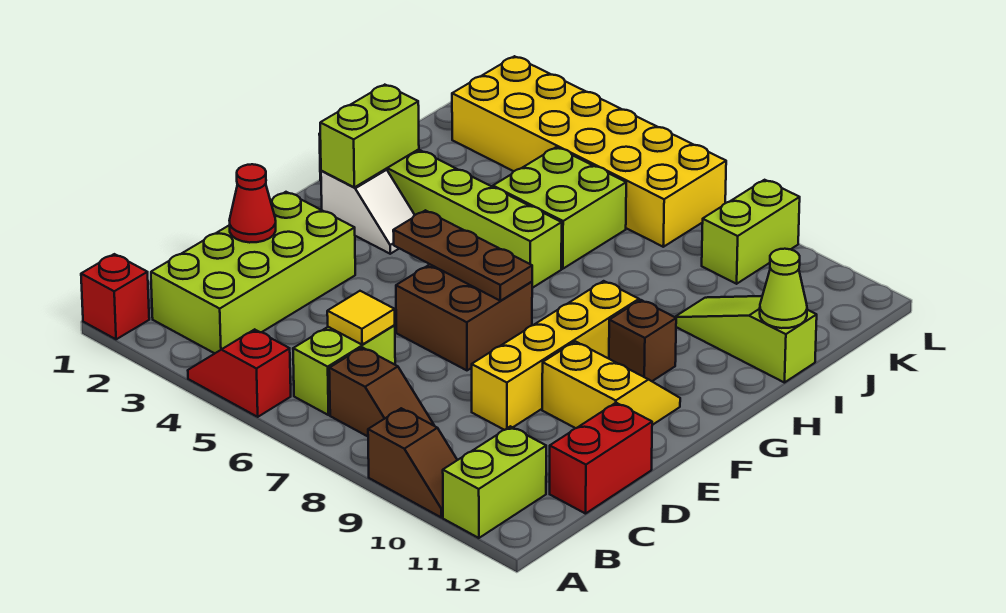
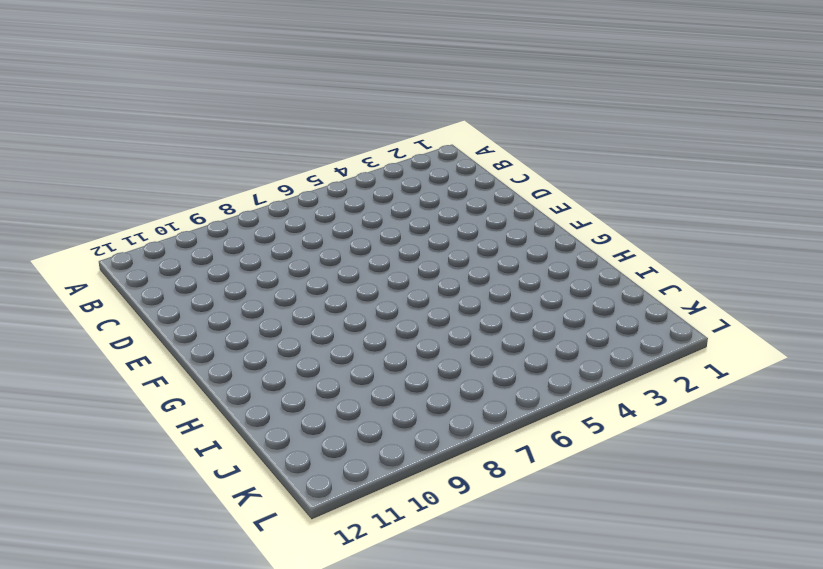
none -> red 1x1 brick [81,254,149,339]
none -> red 1x2 slope [188,329,291,417]
none -> brown 1x2 slope [368,408,457,517]

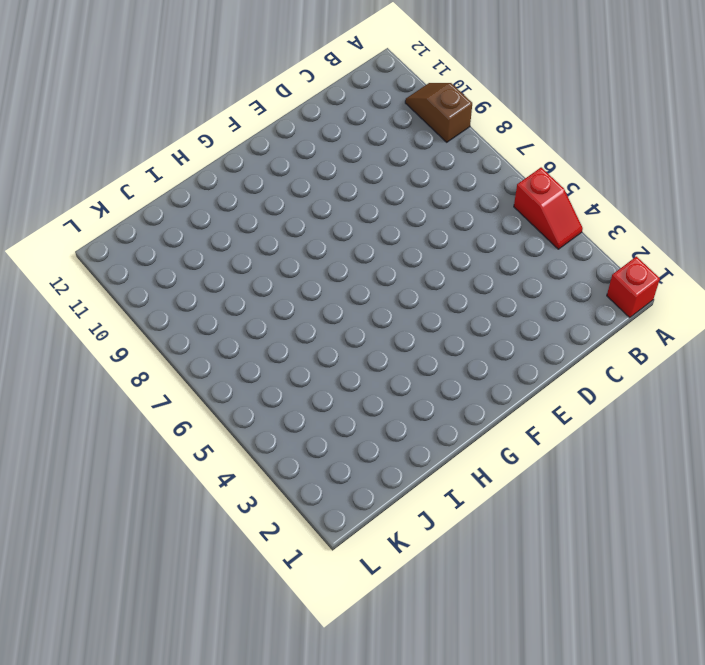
none -> lime 1x2 brick [443,426,546,538]
none -> lime 2x4 brick [151,192,355,354]
none -> lime 1x2 brick [293,325,395,415]

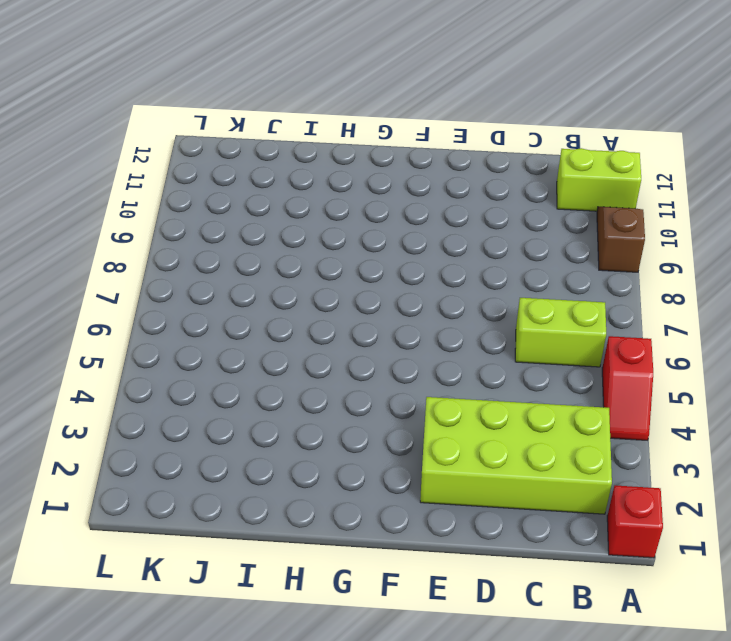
none -> brown 1x2 slope [329,347,434,436]
none -> red 1x2 brick [550,403,652,514]
none -> yellow 1x4 brick [472,281,639,430]

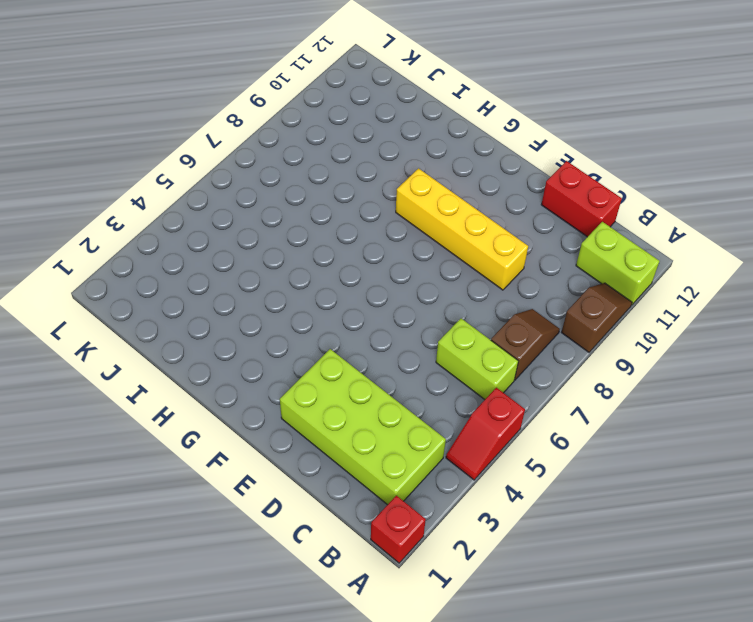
none -> brown 2x2 brick [396,265,532,370]
none -> yellow 2x2 slope [542,341,680,428]
none -> white 1x2 slope [321,169,414,254]

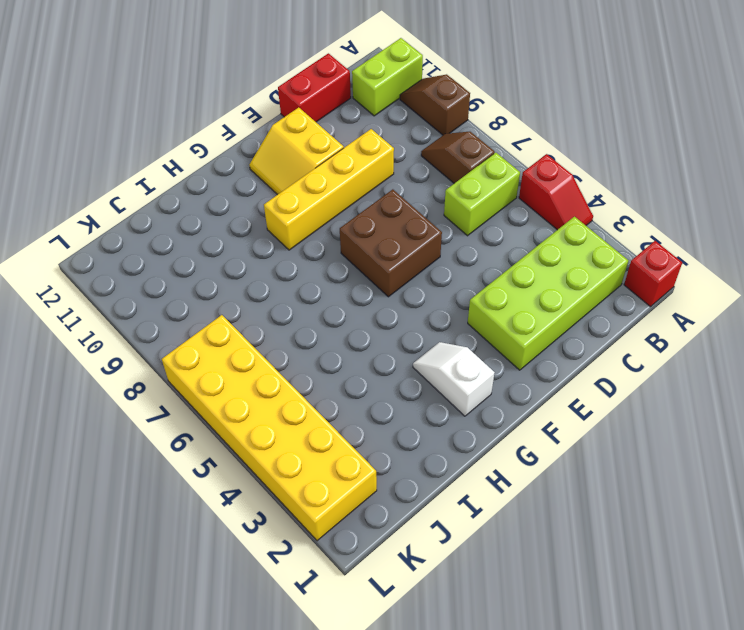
none -> brown 1x1 brick [609,300,676,381]
none -> lime 1x6 brick [319,134,562,288]
none -> lime 2x2 brick [493,147,626,269]

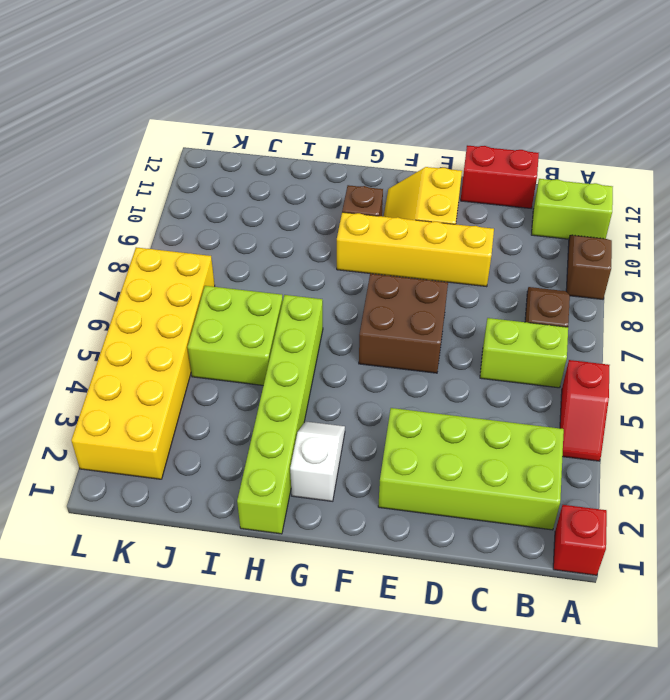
none -> lime 1x3 slope [675,296,817,383]
none -> lime 1x2 brick [702,180,800,284]
none -> yellow 1x1 tile [327,291,395,345]

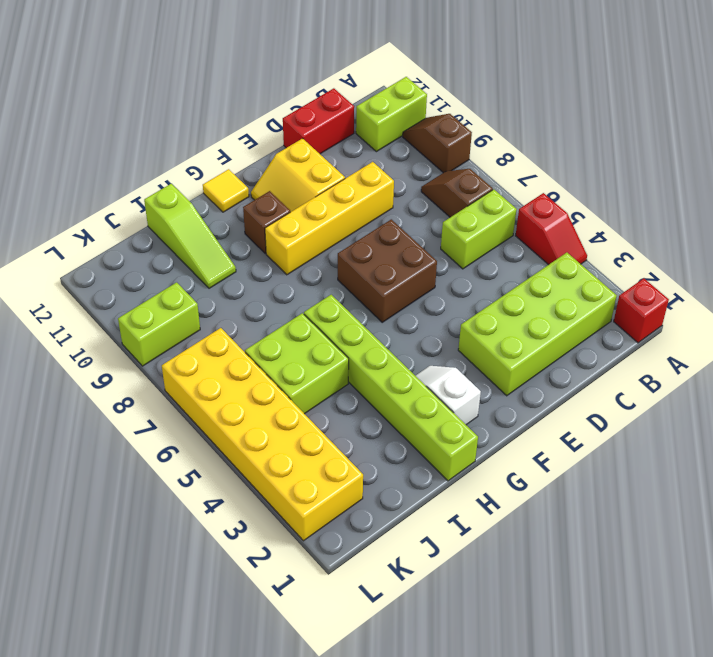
yellow 1x1 tile [203,169,249,212] -> yellow 1x1 tile moved to [327,291,395,345]
none -> red 1x1 cone [229,164,276,243]
none -> brown 1x3 plate [393,210,532,301]
none -> lime 1x2 brick [320,85,419,187]

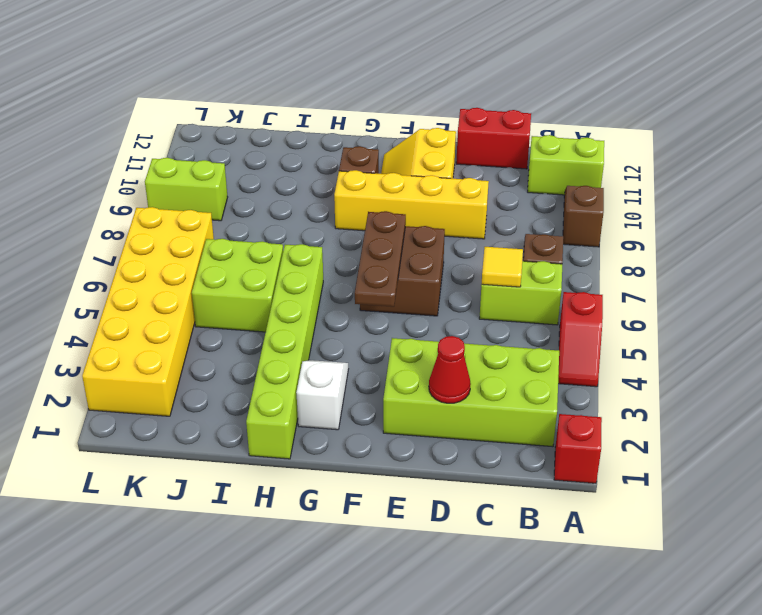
none -> lime 1x3 slope [675,296,817,383]
none -> lime 1x2 brick [320,85,419,187]
none -> lime 1x1 cone [760,249,807,328]

